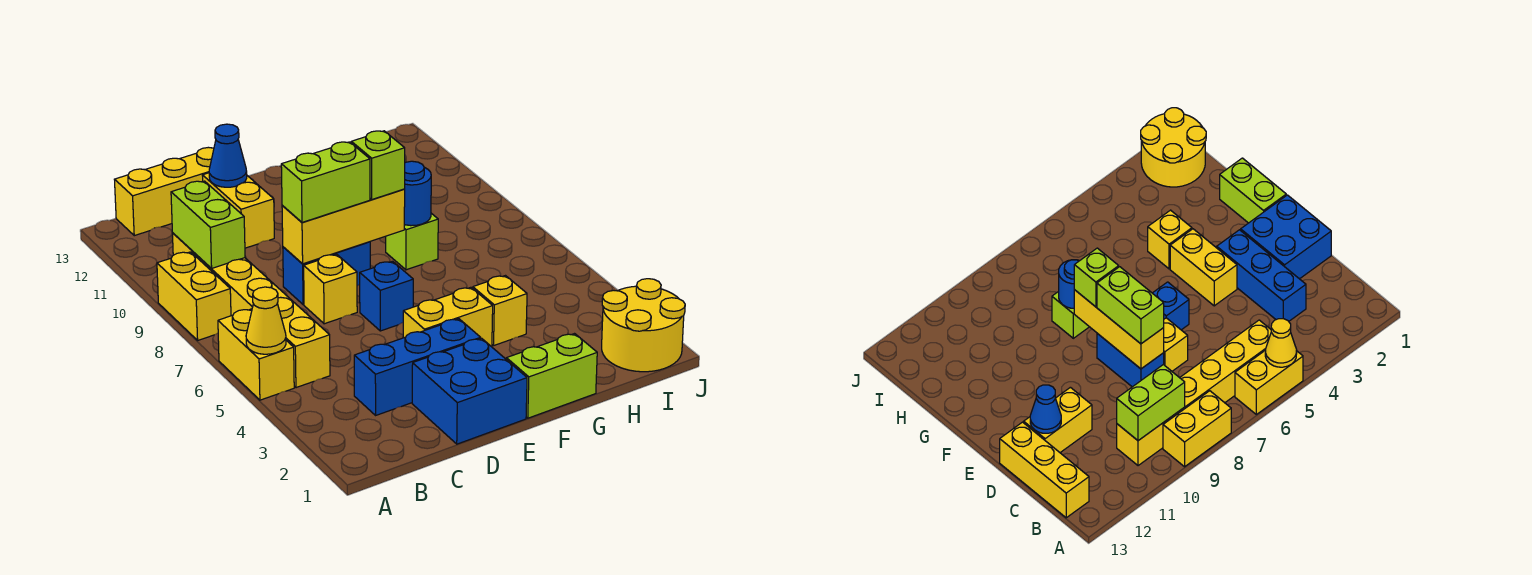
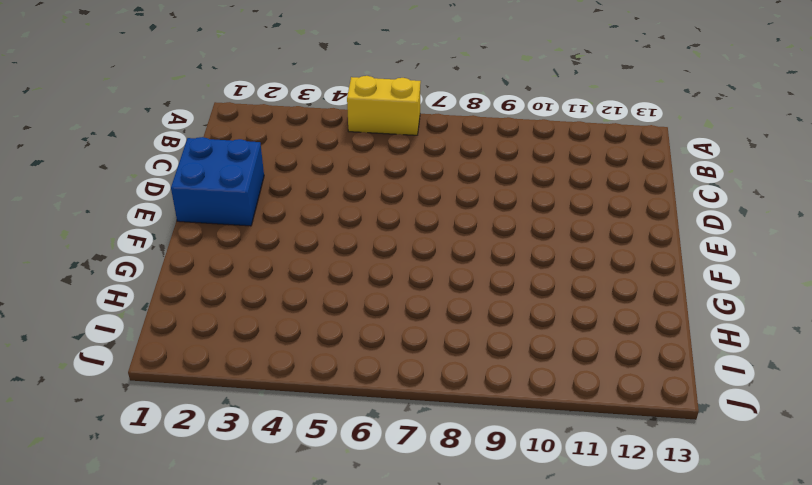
none -> yellow 1x2 brick [157,252,231,340]
none -> yellow 1x6 brick [172,233,330,388]
none -> yellow 1x3 brick [114,147,214,236]

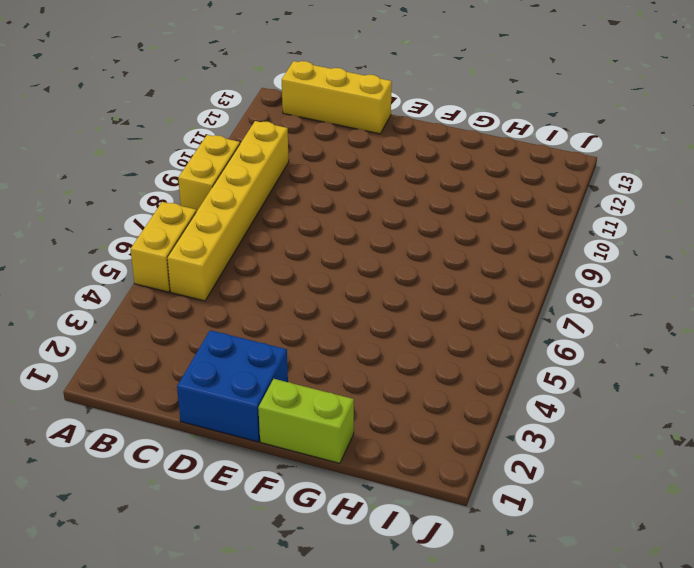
none -> blue 1x3 brick [354,319,481,415]
none -> yellow 1x1 brick [304,254,357,324]
none -> blue 1x2 brick [283,242,370,305]

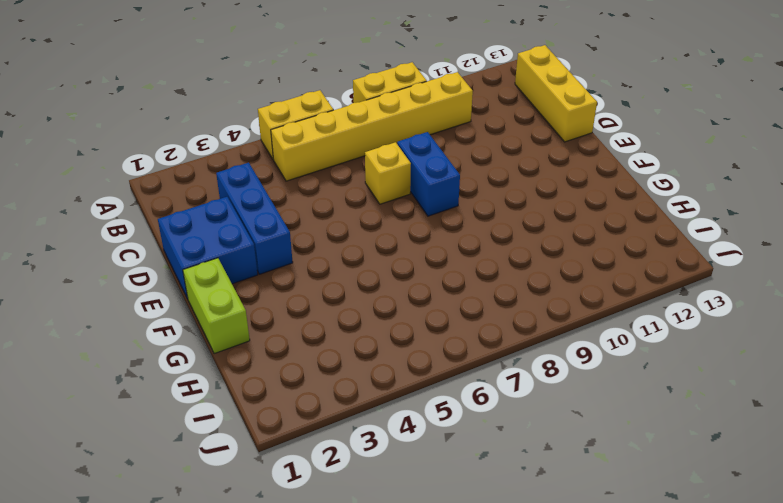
none -> yellow 1x2 brick [202,173,274,248]
none -> yellow 1x2 brick [403,287,493,346]
none -> blue 1x1 brick [360,261,413,331]

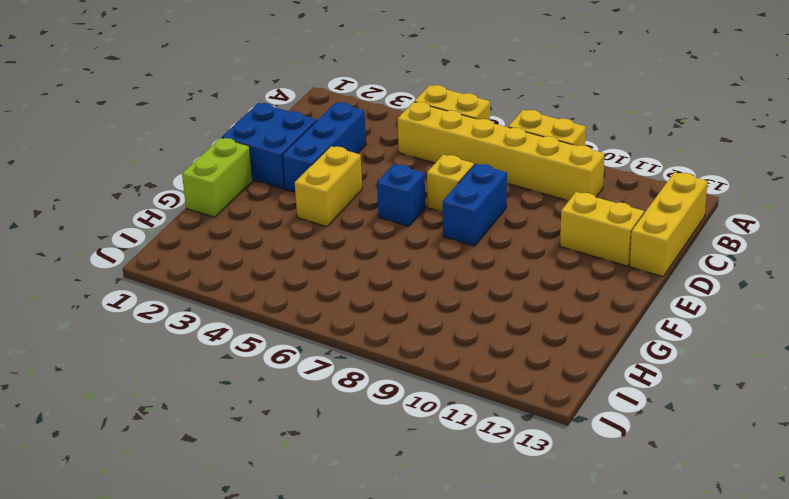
none -> yellow 1x1 brick [473,276,527,345]
none -> lime 1x1 brick [386,213,438,270]
none -> yellow 2x2 round brick [602,279,685,372]

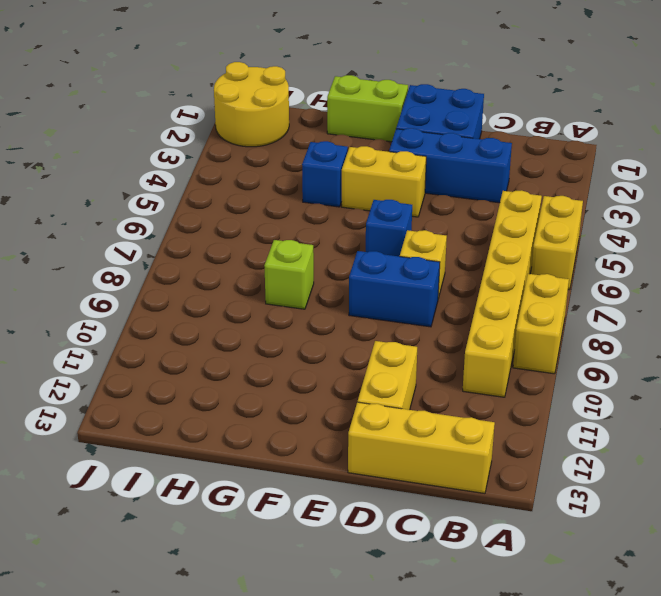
blue 1x1 brick [302,141,348,207] -> yellow 1x1 brick [473,276,527,345]
none -> yellow 1x1 cone [246,287,286,354]
none -> lime 1x2 brick [171,181,245,269]
none -> yellow 1x3 brick [282,189,405,264]

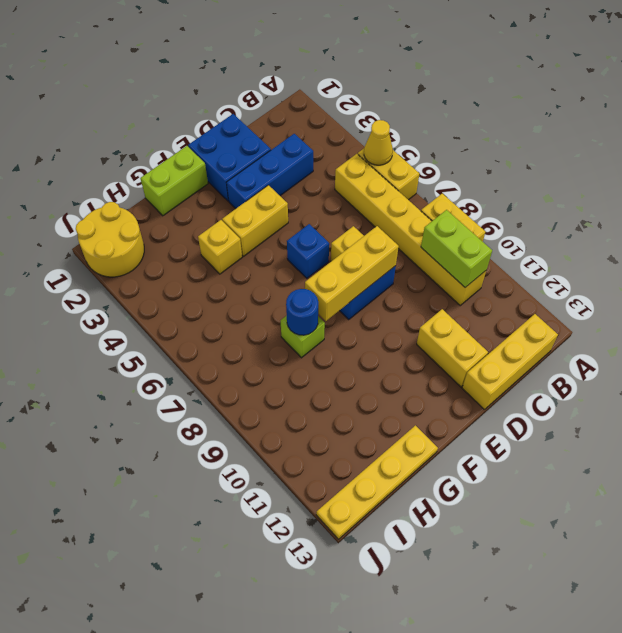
yellow 1x4 plate [316,425,438,539] -> none
none -> blue 1x1 cone [209,124,247,187]
none -> lime 1x2 brick [281,142,370,222]
none -> lime 1x1 brick [351,131,405,199]

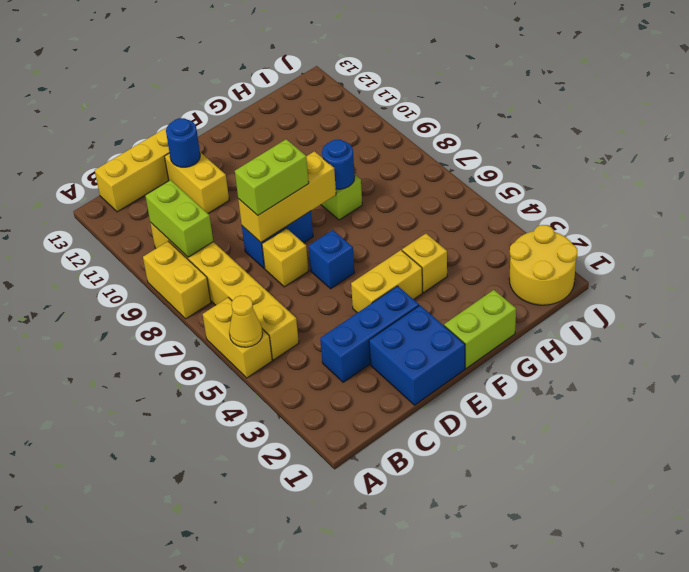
blue 1x1 round brick [166,118,200,167] -> blue 1x1 cone [209,124,247,187]
none -> lime 1x1 brick [351,131,405,199]

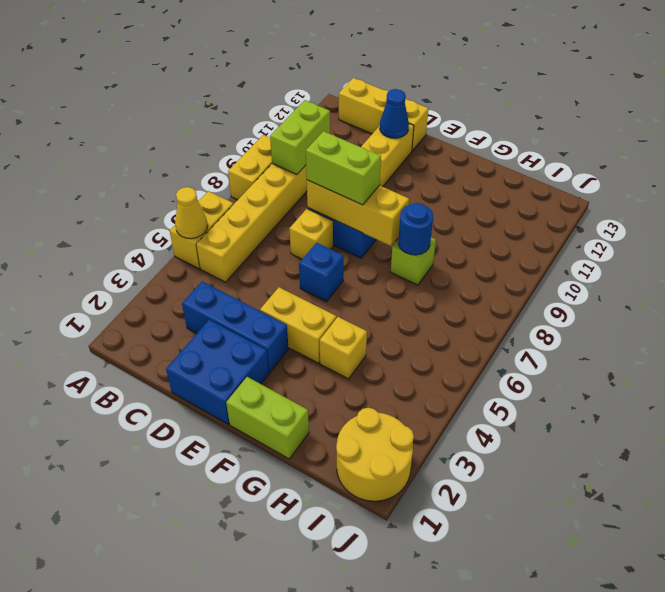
none -> lime 1x1 brick [351,131,405,199]

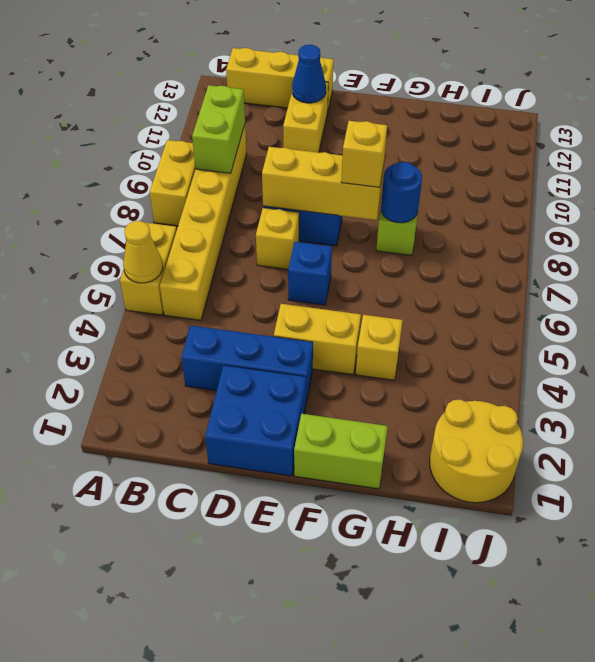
yellow 1x1 brick [341,121,387,187] -> lime 1x1 brick [351,131,405,199]
none -> lime 1x2 brick [281,142,370,222]

